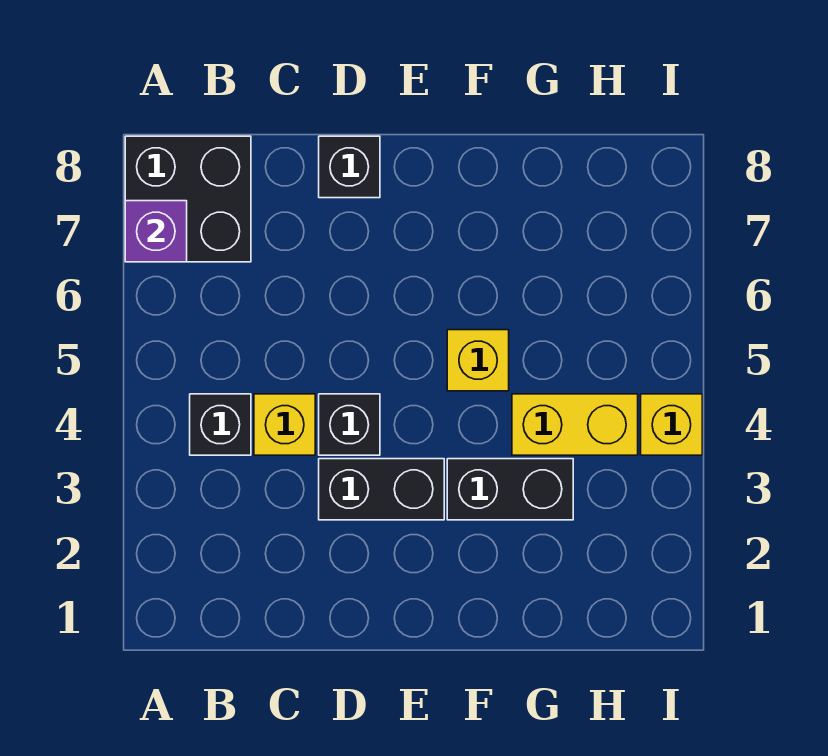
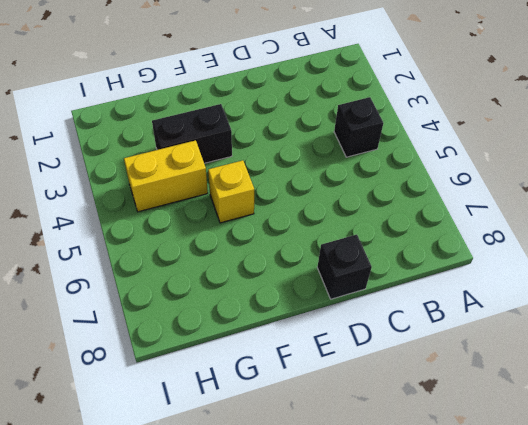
none -> black 2x2 brick [125,136,251,262]
none -> yellow 1x1 brick [254,394,315,455]

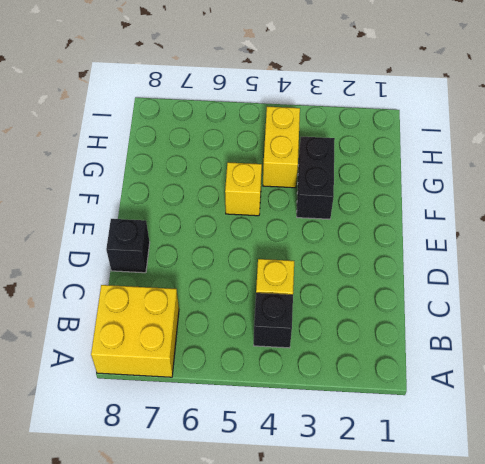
yellow 2x2 brick [91,285,179,377] -> black 2x2 brick [125,136,251,262]
none -> black 1x2 brick [319,459,444,520]
none -> black 1x1 brick [319,394,380,455]

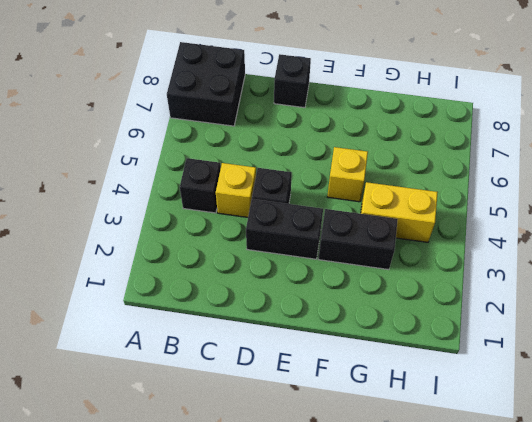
none -> yellow 1x1 brick [641,394,702,455]
none -> purple 1x1 brick [125,201,187,262]

